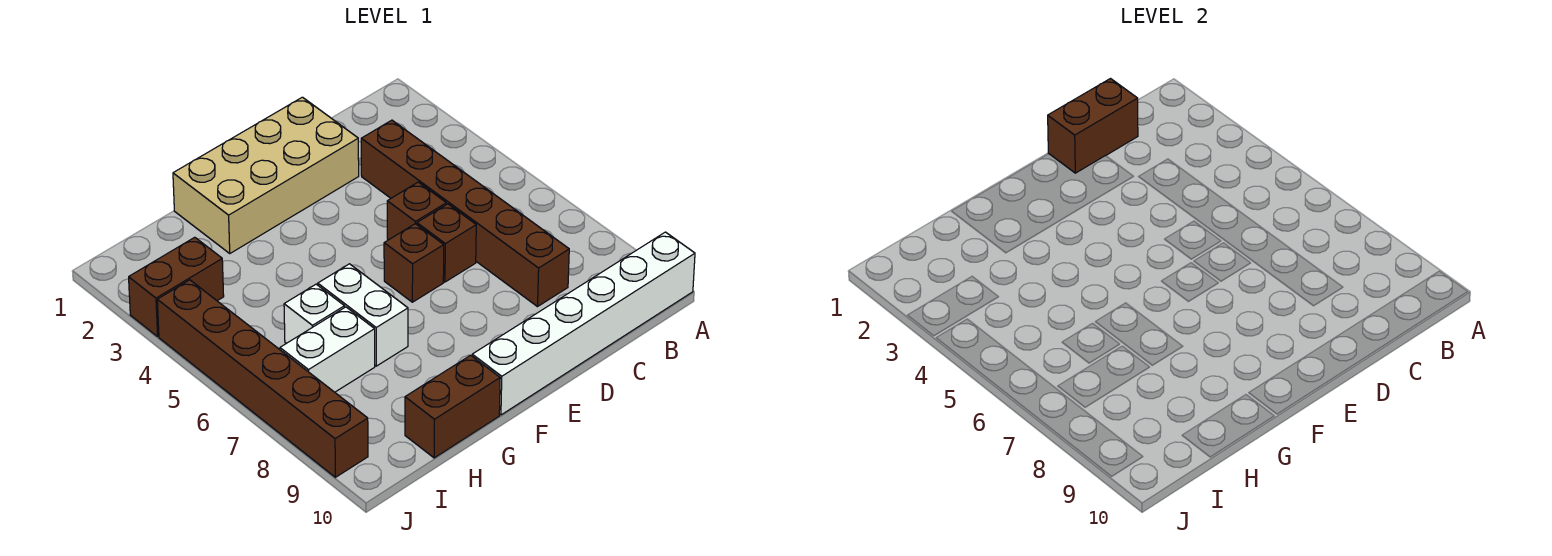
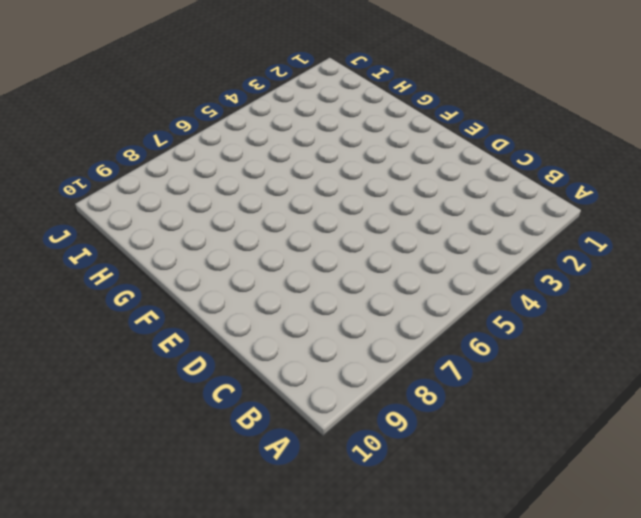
none -> white 1x6 brick [472,232,695,415]
none -> brown 1x6 brick [361,120,569,307]
none -> tan 2x4 brick [173,97,359,253]

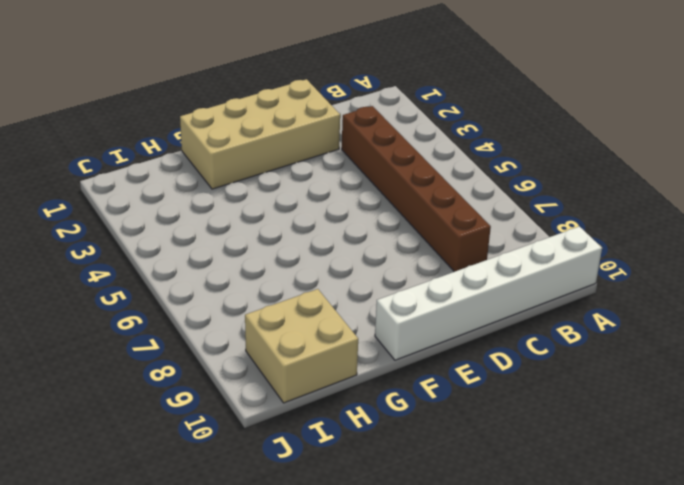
tan 2x2 brick [245,289,358,403] -> brown 1x2 brick [405,355,500,458]
none -> brown 1x1 brick [387,182,446,240]
none -> brown 1x1 brick [417,204,476,282]
none -> brown 1x1 brick [384,224,444,302]

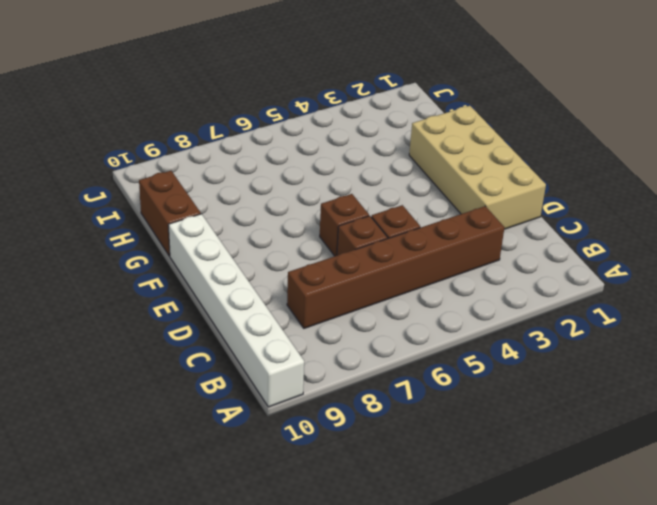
none -> white 1x2 brick [318,264,408,366]
none -> white 1x1 brick [284,284,345,343]
none -> white 1x2 brick [280,307,375,392]

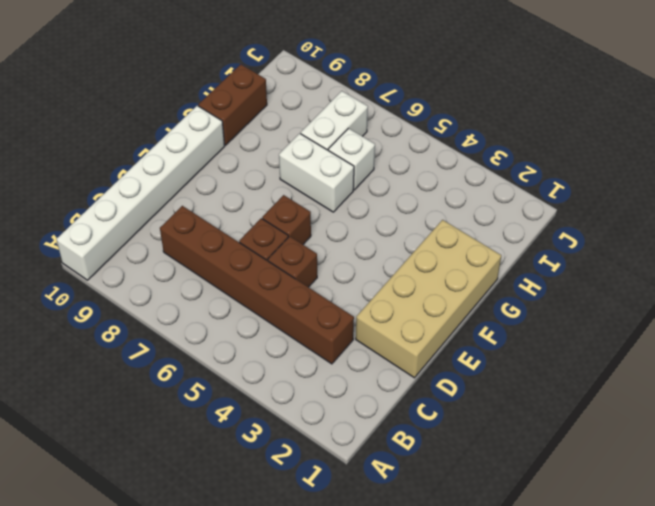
none -> brown 1x2 brick [129,237,224,336]
none -> brown 1x6 brick [157,280,368,477]
none -> brown 1x2 brick [1048,79,1138,173]

